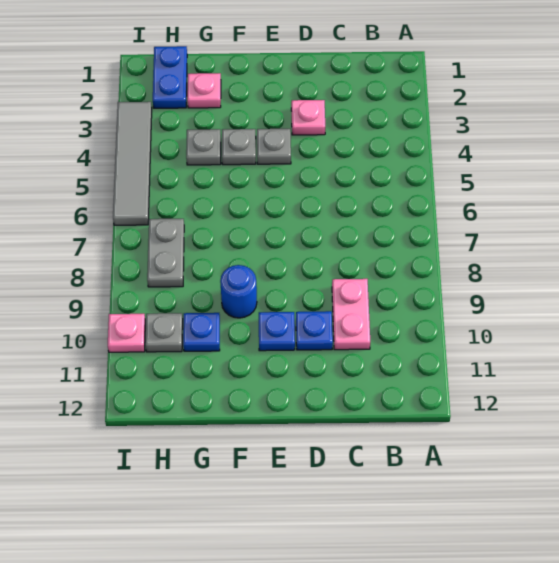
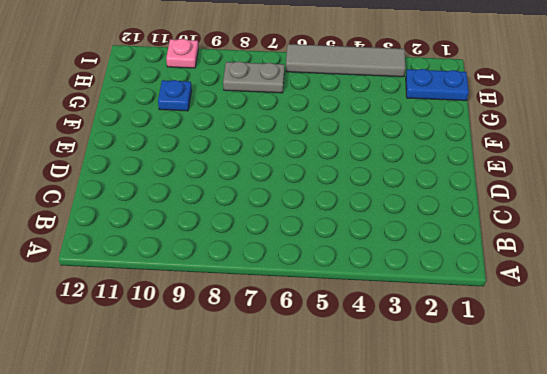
none -> pink 1x2 plate [332,279,370,350]
none -> pink 1x1 plate [291,100,325,135]
none -> blue 1x1 plate [296,311,333,350]

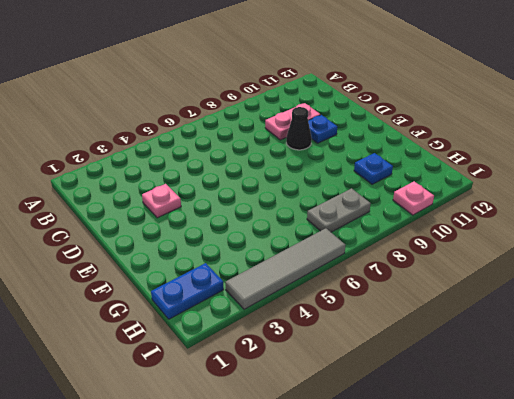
black 1x1 cone [286,107,312,150] -> none
none -> grey 1x1 plate [257,129,291,164]
none -> blue 1x1 plate [259,312,295,351]
none -> grey 1x1 plate [222,129,256,165]

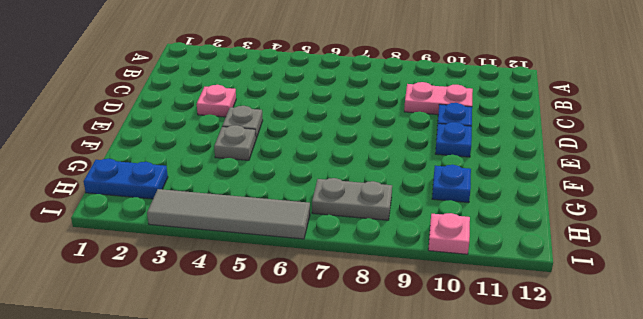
none -> blue 1x1 round brick [220,265,257,318]
none -> pink 1x1 plate [187,73,221,108]
none -> grey 1x1 plate [186,129,221,165]

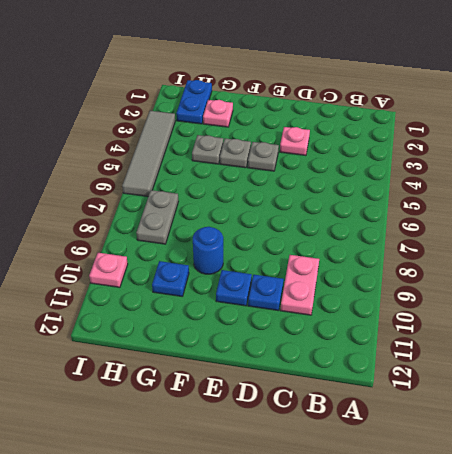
none -> grey 1x1 plate [145,313,183,352]

